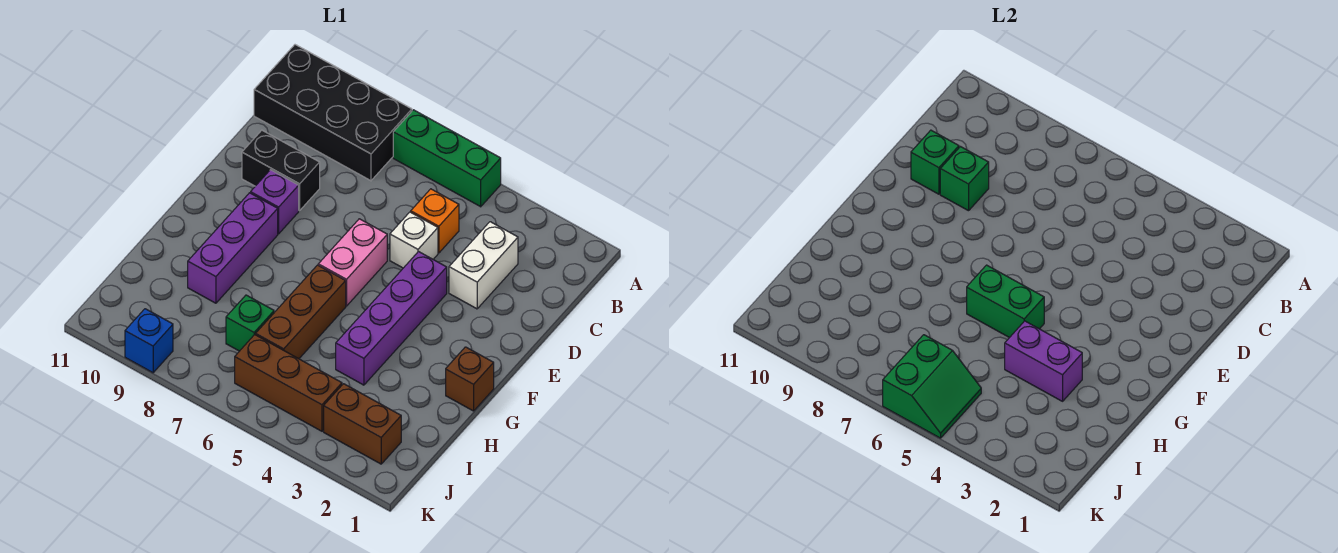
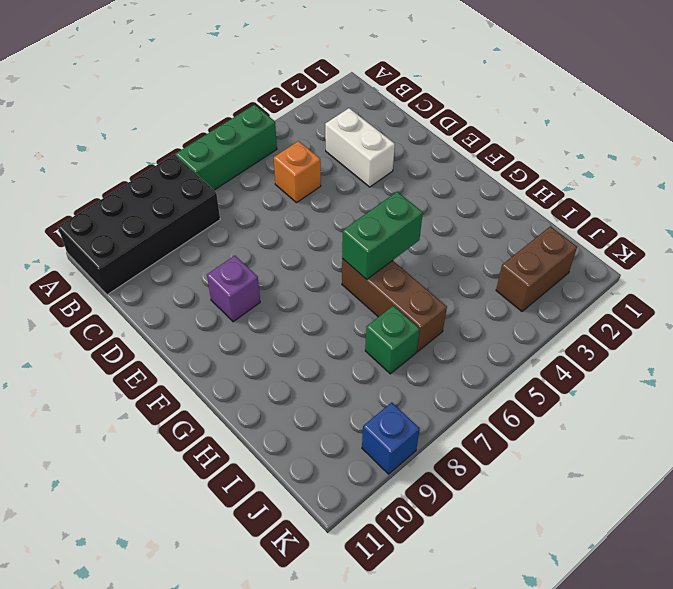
none -> white 1x1 brick [390,212,438,268]
none -> black 1x2 brick [242,130,320,211]
none -> purple 1x4 brick [336,252,447,385]

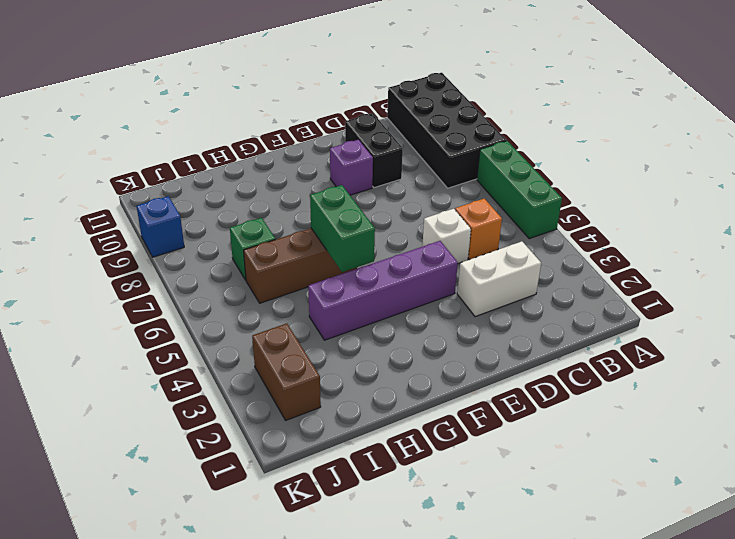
none -> pink 1x2 brick [318,219,387,306]
none -> purple 1x3 brick [188,193,278,303]
none -> brown 1x1 brick [446,347,494,411]

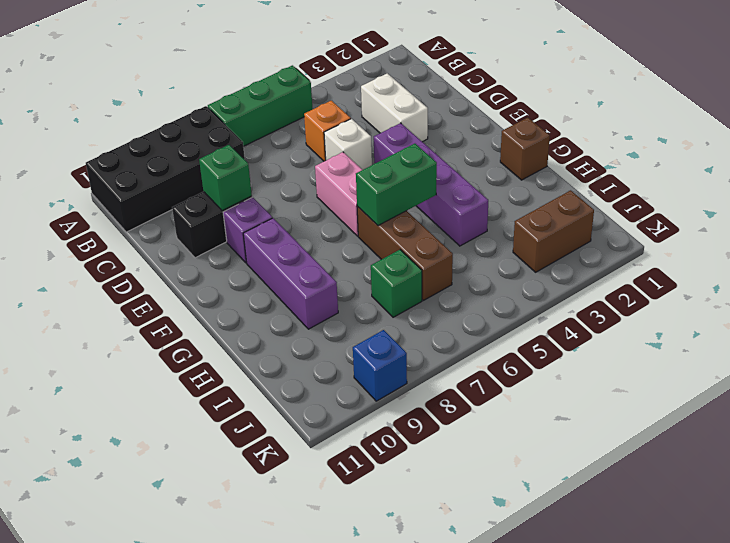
none -> brown 1x3 brick [235,335,342,431]
none -> green 1x1 brick [911,130,959,194]
none -> purple 1x2 brick [1005,321,1082,401]

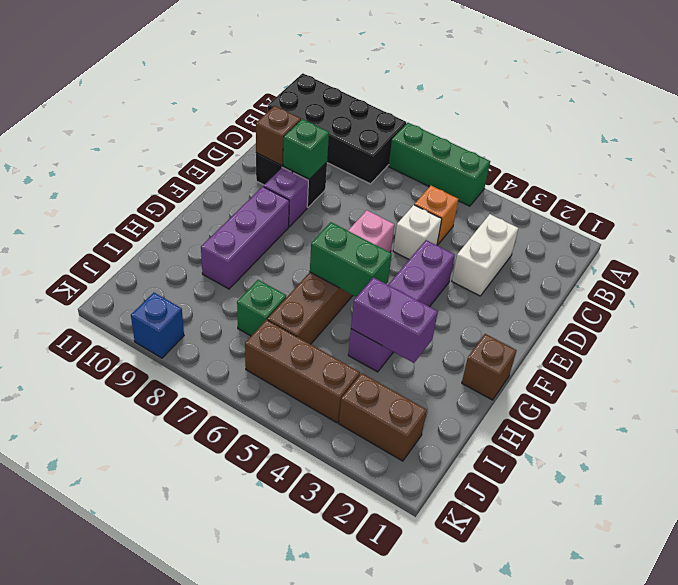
brown 1x1 brick [256,106,301,166] -> green 1x1 brick [911,130,959,194]
none -> green 2x2 slope [883,335,981,438]

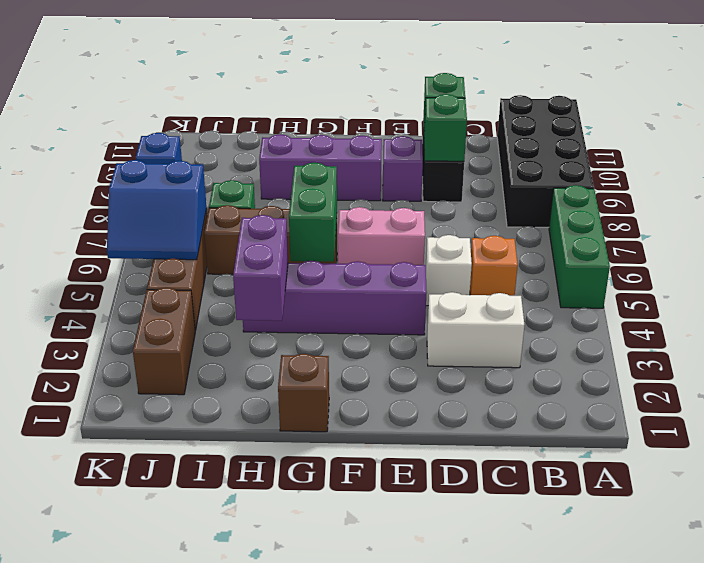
blue 2x2 slope [107,160,207,260] -> green 2x2 slope [883,335,981,438]

